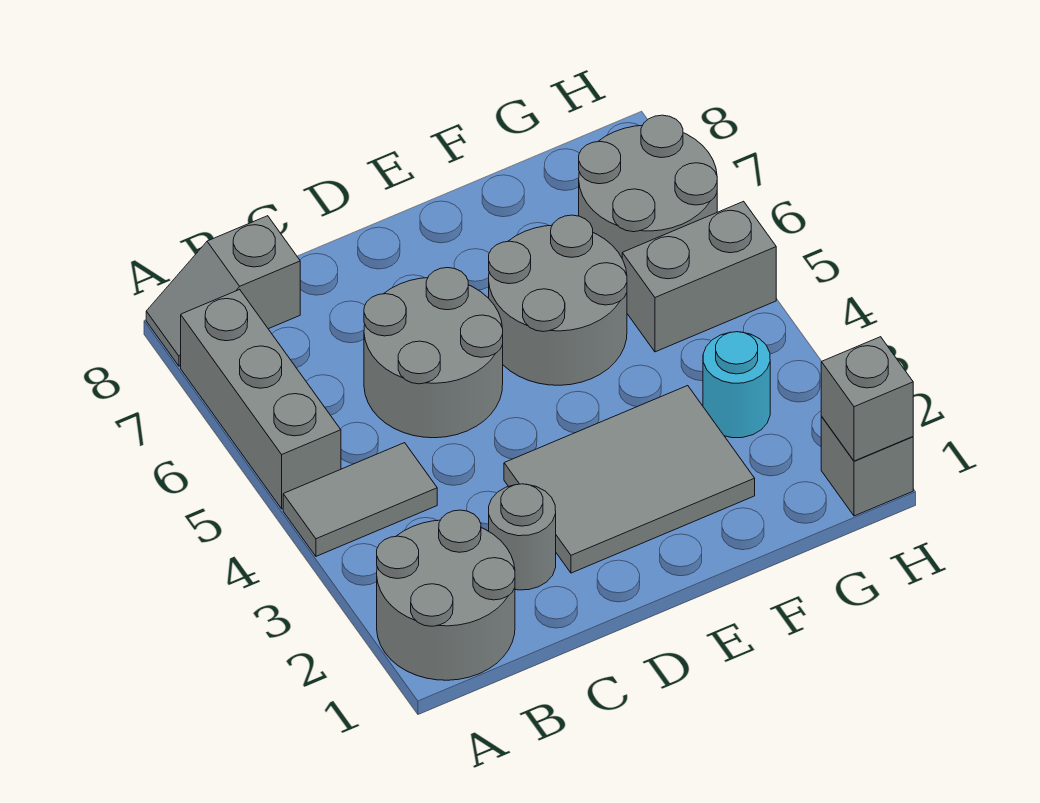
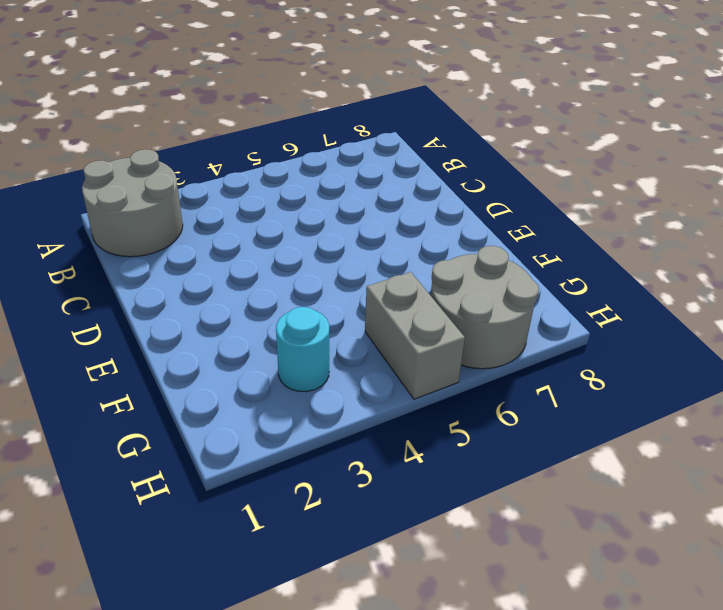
none -> grey 1x2 tile [283,443,437,556]
none -> grey 1x3 brick [181,290,341,509]
none -> grey 1x2 slope [146,216,300,366]

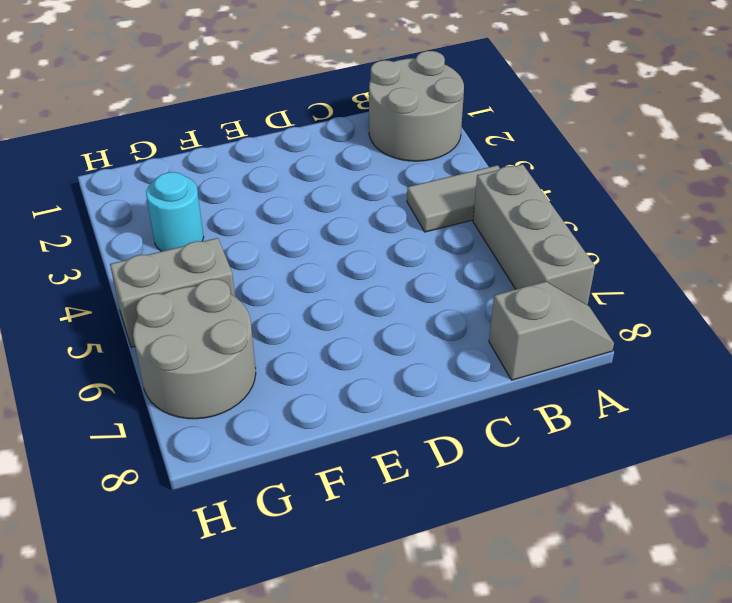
none -> grey 1x1 round brick [489,484,556,590]
none -> grey 2x2 round brick [364,268,503,438]
none -> grey 2x3 tile [504,386,755,573]

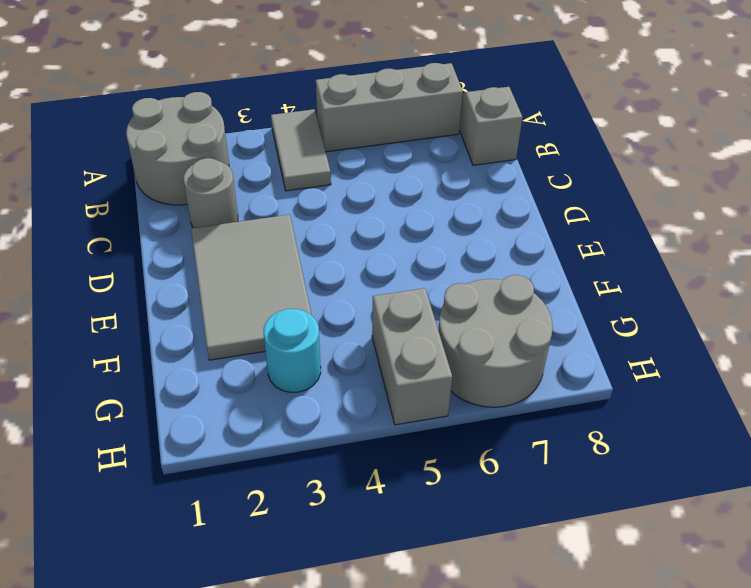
none -> grey 2x2 round brick [364,268,503,438]
none -> grey 2x2 round brick [489,215,627,385]
none -> grey 1x1 brick [821,417,913,516]

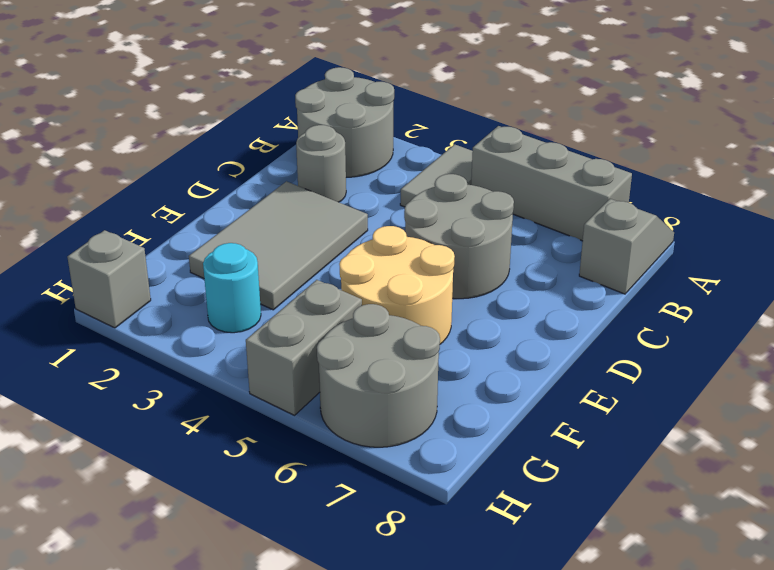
tan 2x2 round brick [339,226,455,344] -> grey 2x2 round brick [489,215,627,385]
none -> grey 1x1 brick [821,337,913,461]

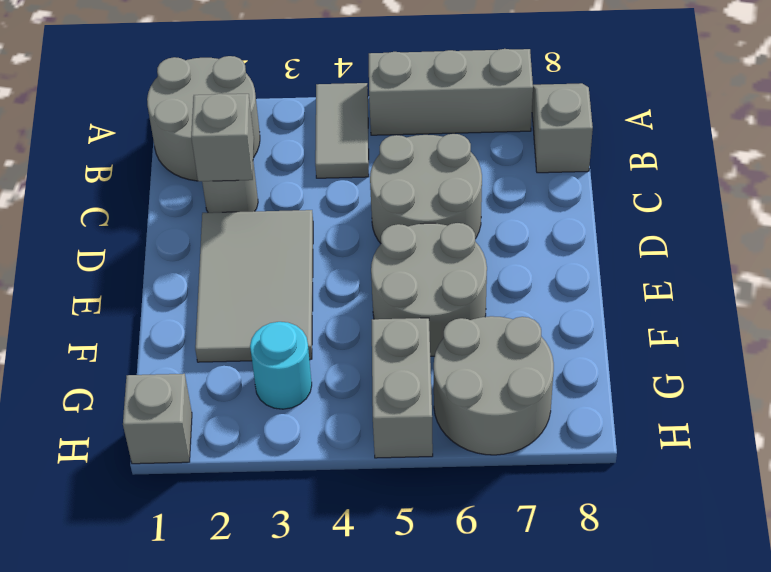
grey 1x1 brick [191,94,254,181] -> grey 1x1 brick moved to [821,337,913,461]

